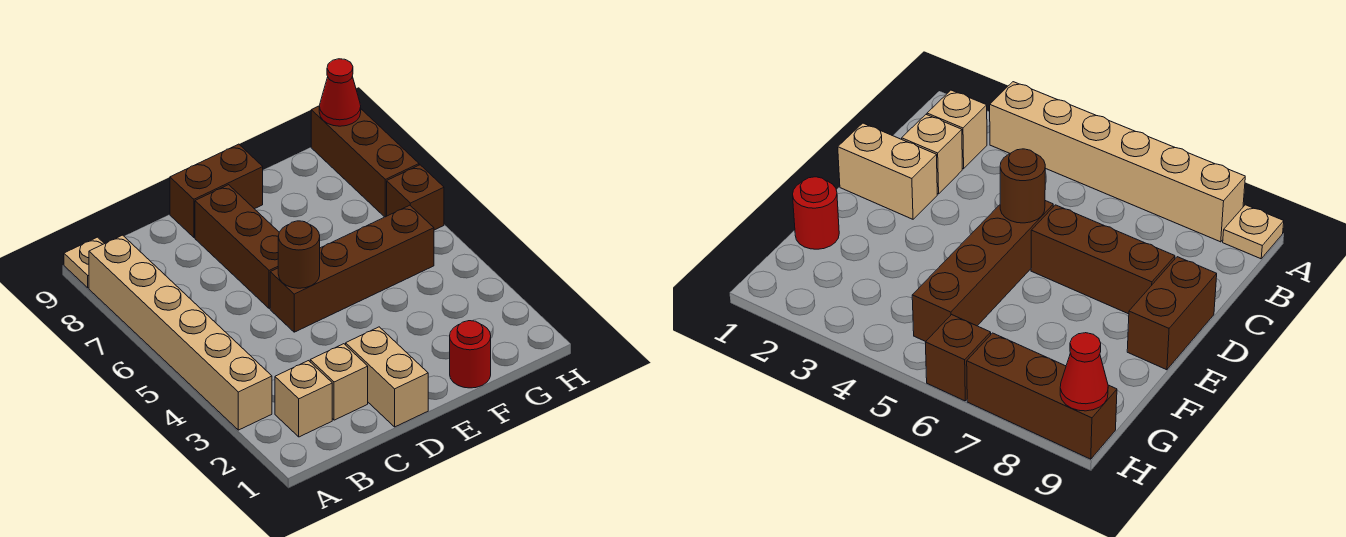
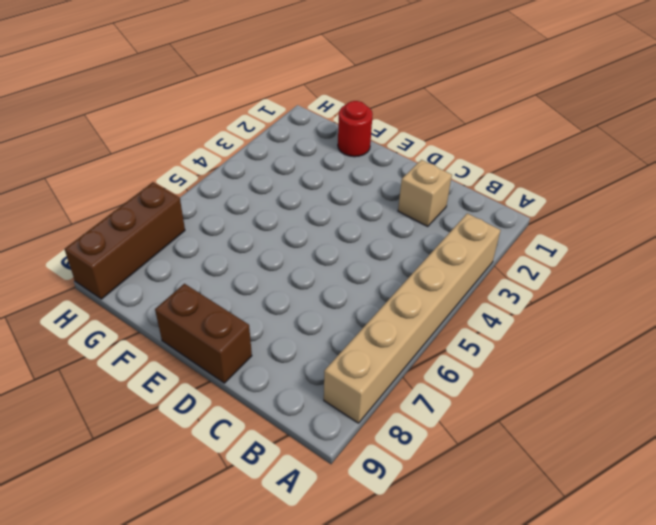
none -> tan 1x1 plate [64,237,104,288]
none -> tan 1x1 brick [275,361,332,437]
none -> tan 1x2 brick [346,327,428,427]

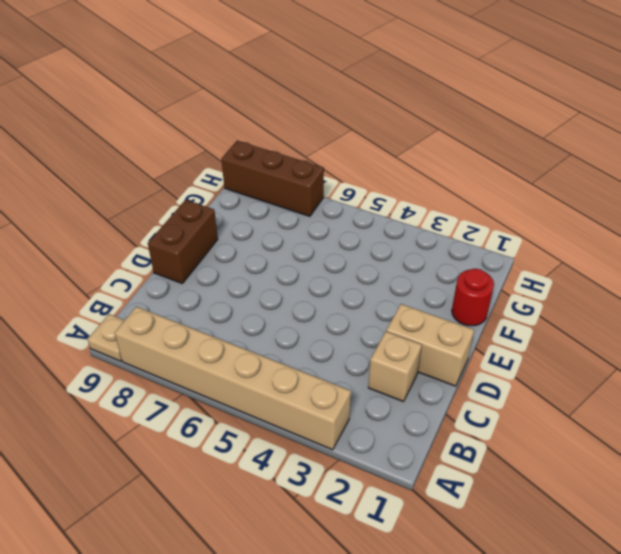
none -> tan 1x1 brick [275,361,332,437]
none -> brown 1x4 brick [270,205,434,332]
none -> brown 1x3 brick [195,185,279,309]

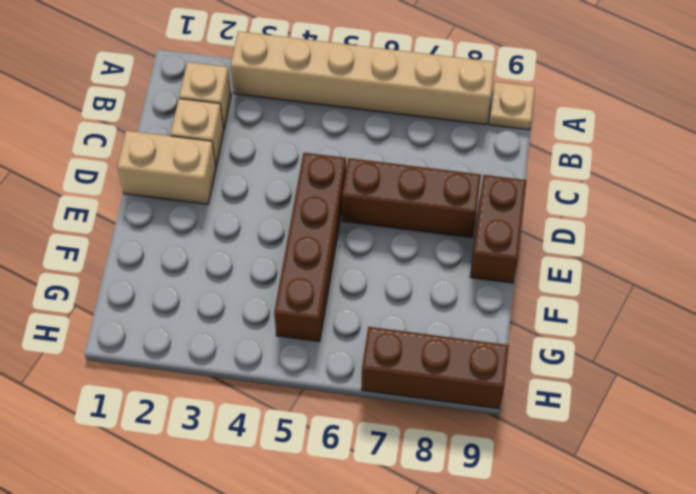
none -> red 1x1 round brick [450,321,491,388]
none -> brown 1x1 brick [387,165,444,230]
none -> brown 1x1 round brick [278,221,320,288]

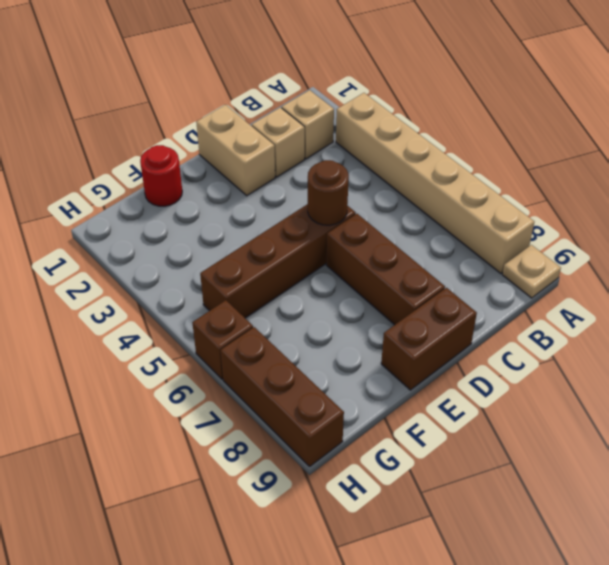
none -> red 1x1 cone [319,59,361,126]

